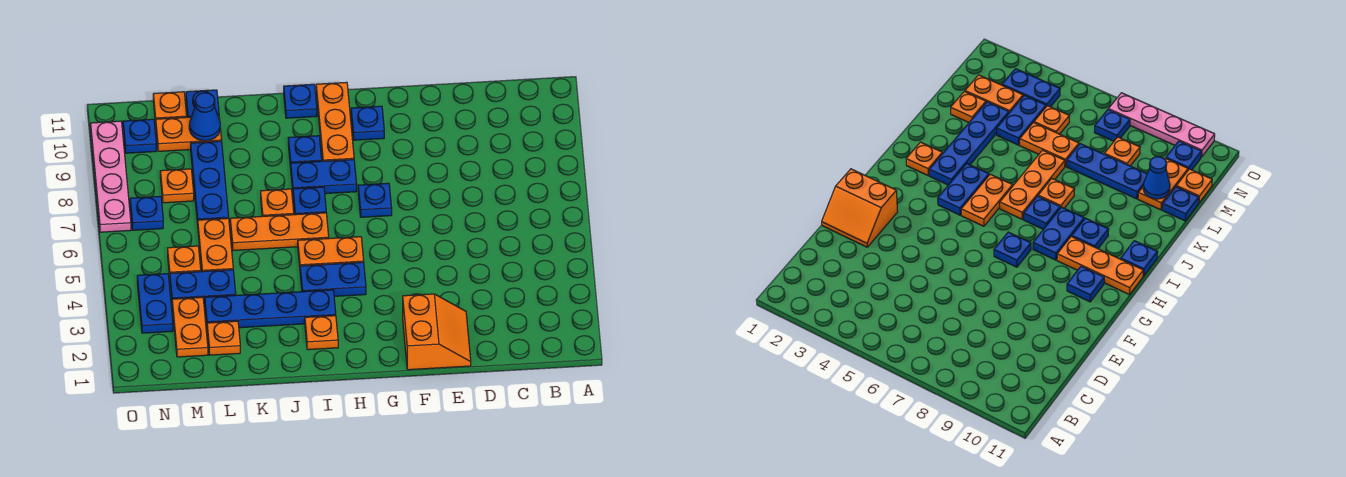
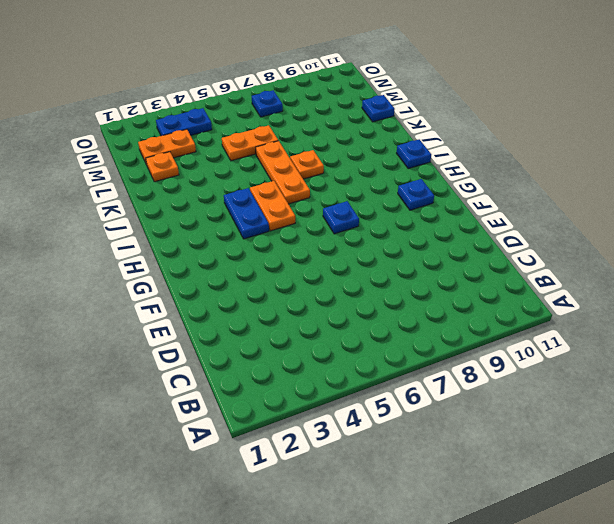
none -> orange 2x2 slope [403,294,471,370]
none -> blue 1x2 plate [291,160,357,194]
none -> orange 1x3 plate [316,82,354,161]

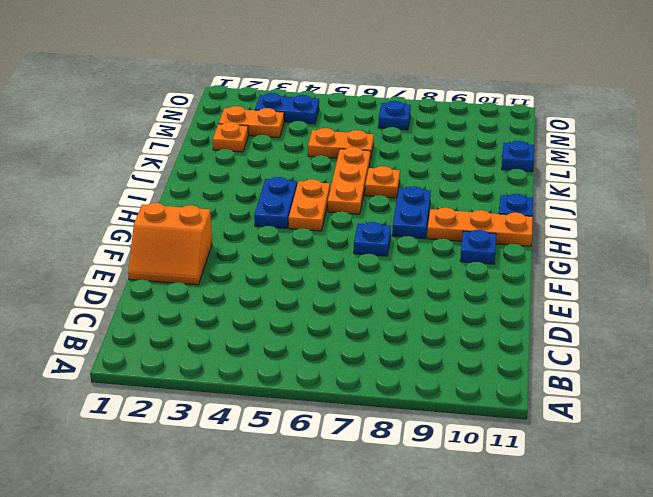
none -> orange 1x1 plate [305,316,338,350]
none -> blue 1x4 plate [205,290,336,328]
none -> blue 1x1 plate [293,187,326,215]

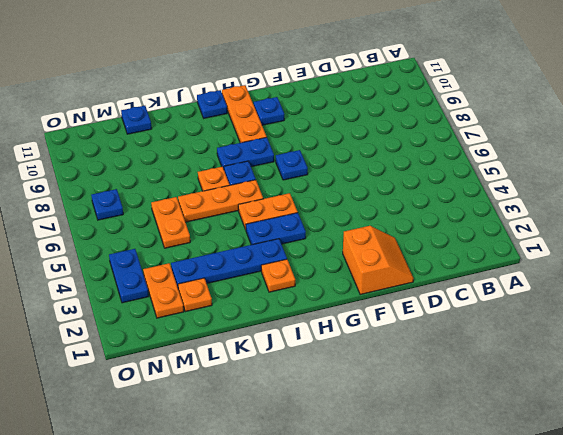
none -> blue 1x1 plate [288,136,322,168]
none -> blue 1x2 plate [170,270,236,304]
none -> blue 1x3 plate [191,141,229,225]

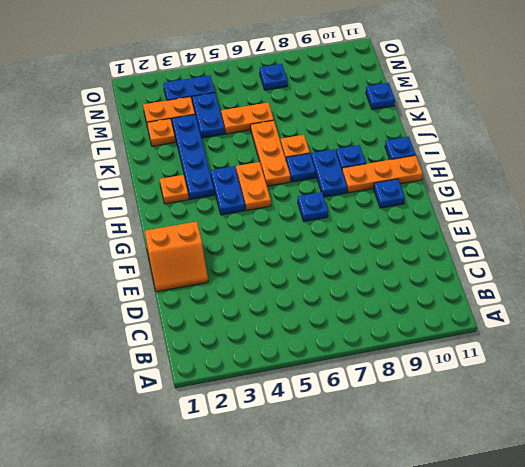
none -> blue 1x3 plate [191,141,229,225]
none -> orange 1x2 plate [156,116,222,151]
none -> orange 1x1 plate [168,246,201,277]

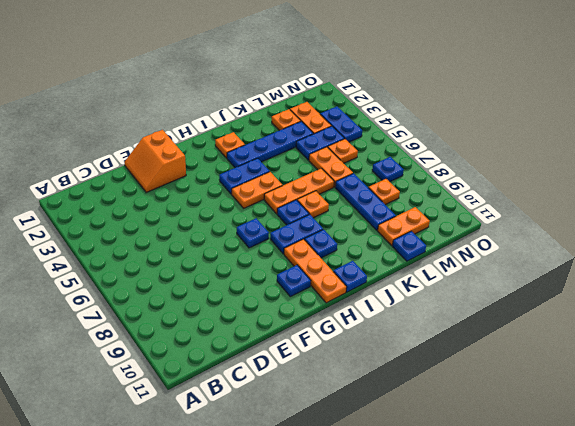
none -> orange 1x1 plate [153,92,187,124]
none -> blue 1x1 plate [123,119,156,153]
none -> pink 1x4 plate [91,121,131,232]

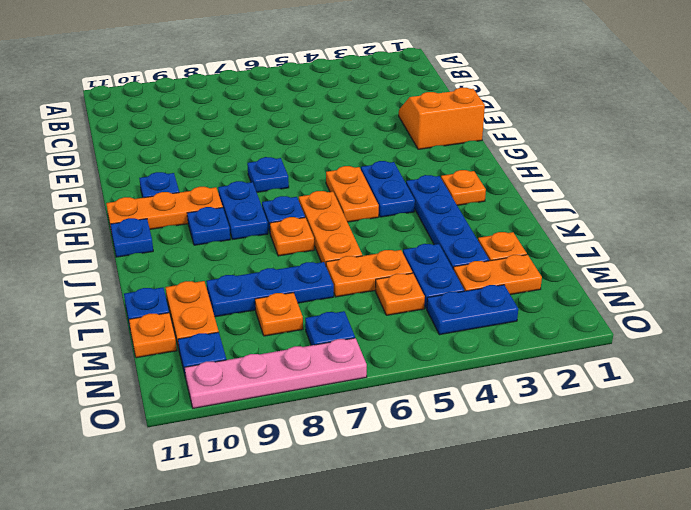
none -> blue 1x1 cone [189,93,220,141]

